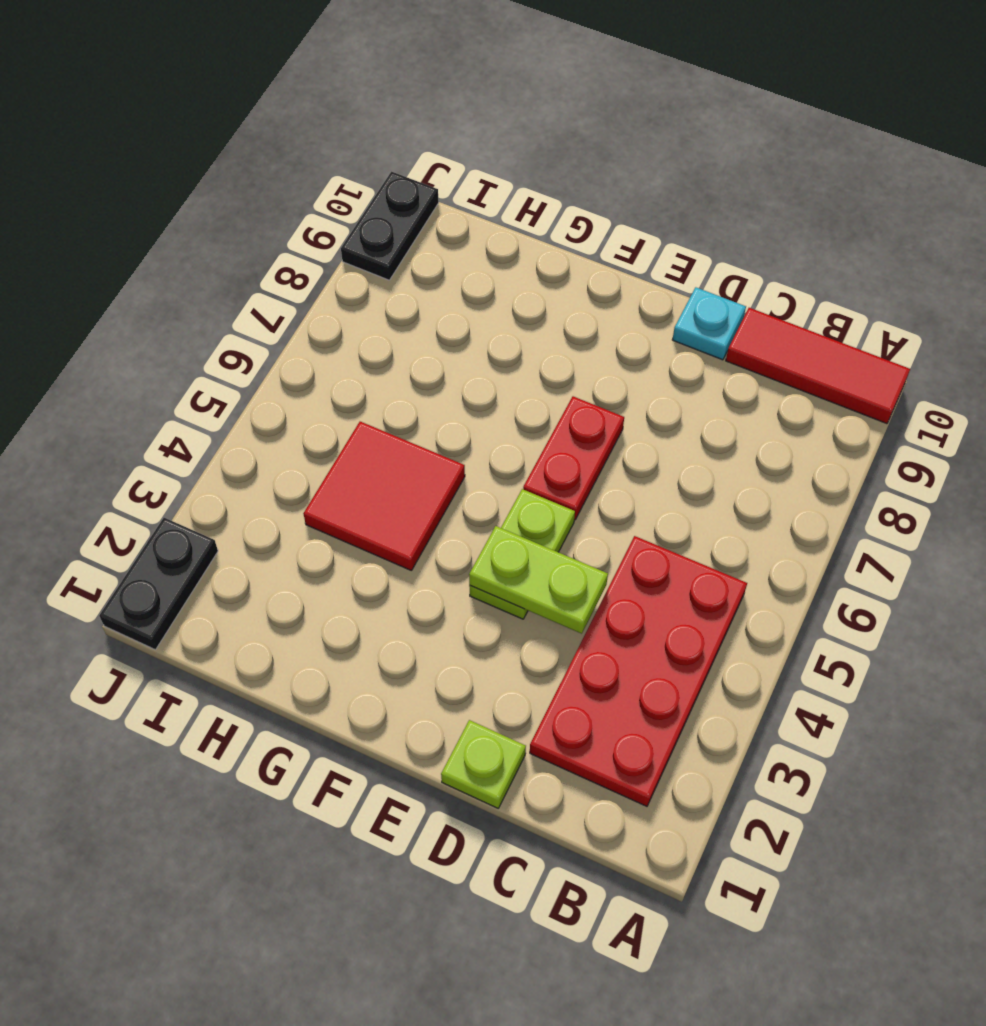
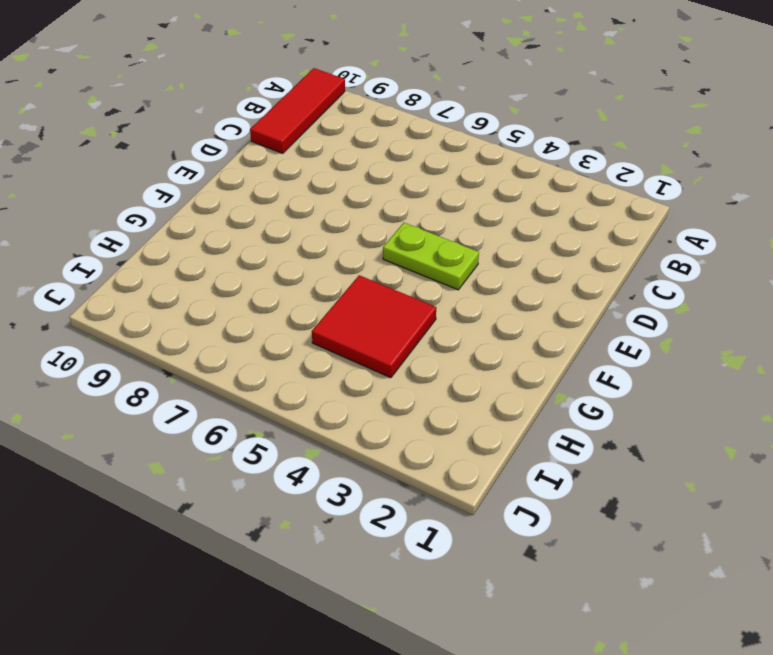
none -> red 2x4 plate [530,536,747,806]
none -> lime 1x1 plate [441,720,526,808]

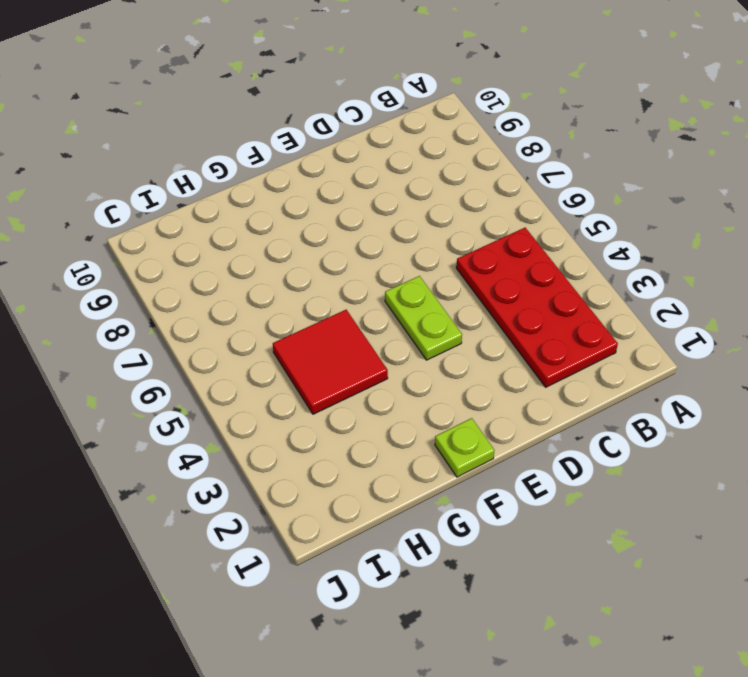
lime 1x1 plate [435,418,495,477] -> lime 1x1 plate moved to [441,720,526,808]
none -> red 1x3 tile [726,308,910,424]
none -> cyan 1x1 plate [672,287,746,360]

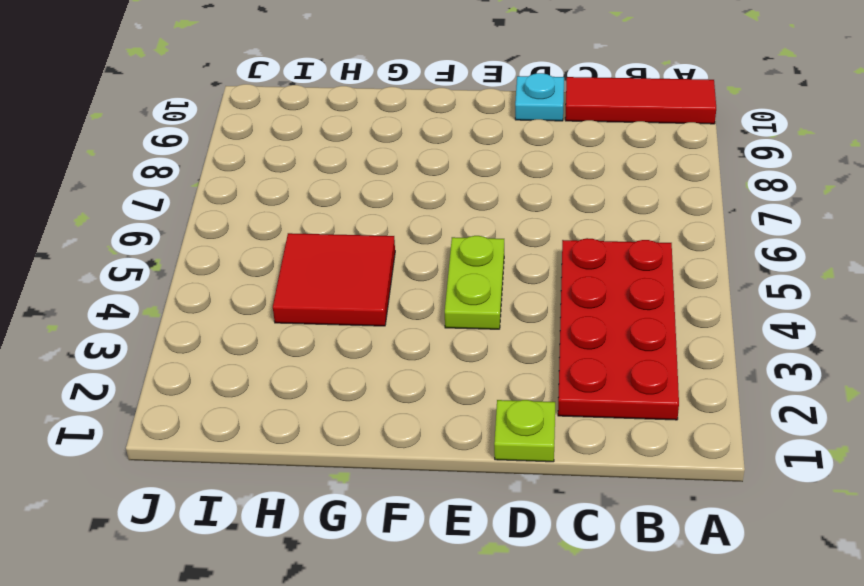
none -> red 1x2 plate [523,396,624,520]
none -> black 1x2 plate [99,518,218,650]

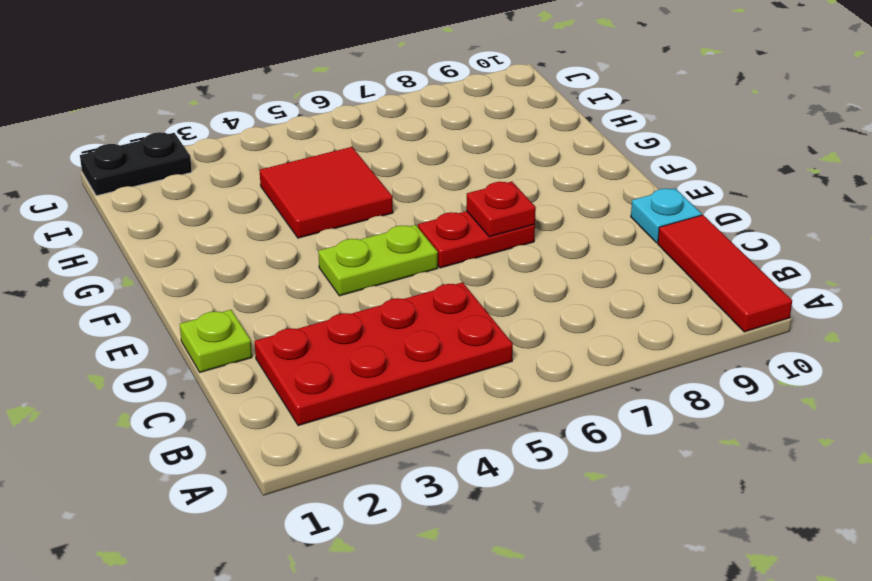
red 1x1 plate [466,181,536,237] -> none
none -> black 1x2 plate [341,172,439,280]
none -> lime 1x2 plate [469,526,608,634]

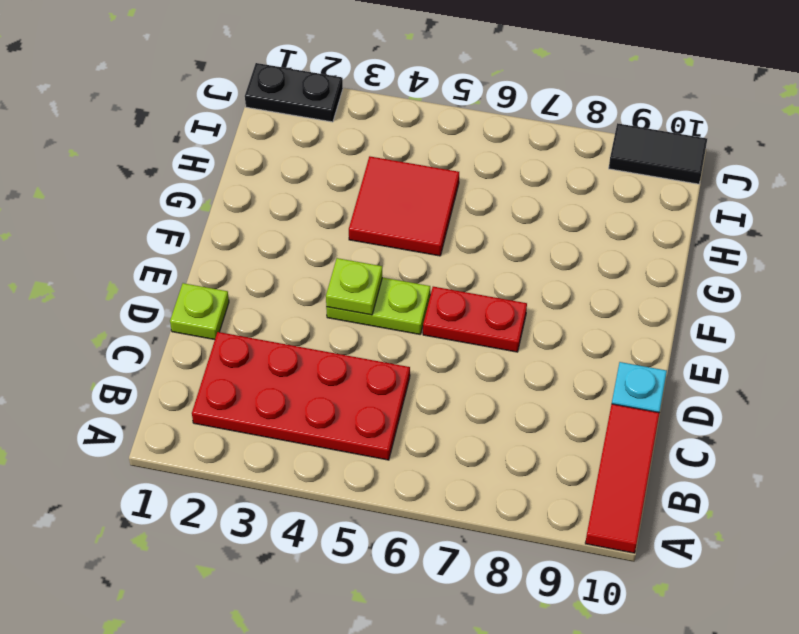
lime 1x1 plate [326,258,382,315] -> lime 1x2 plate [469,526,608,634]
black 1x2 tile [609,123,707,184] -> black 1x2 plate [341,172,439,280]

